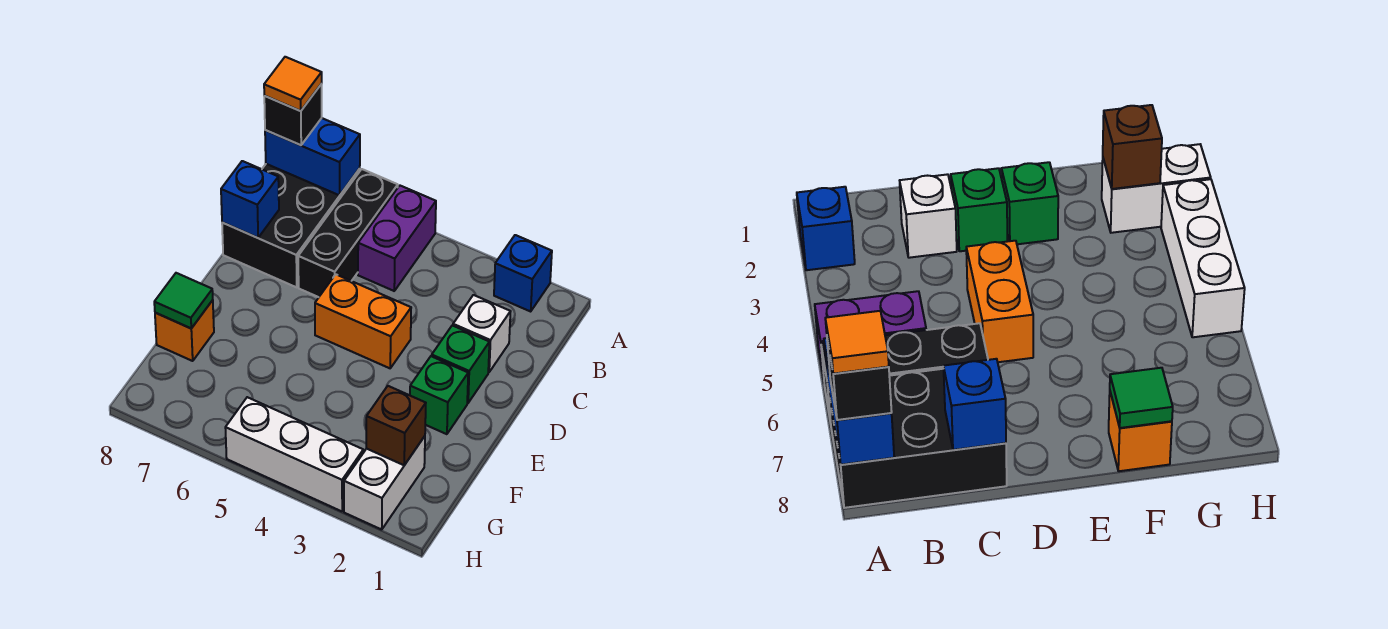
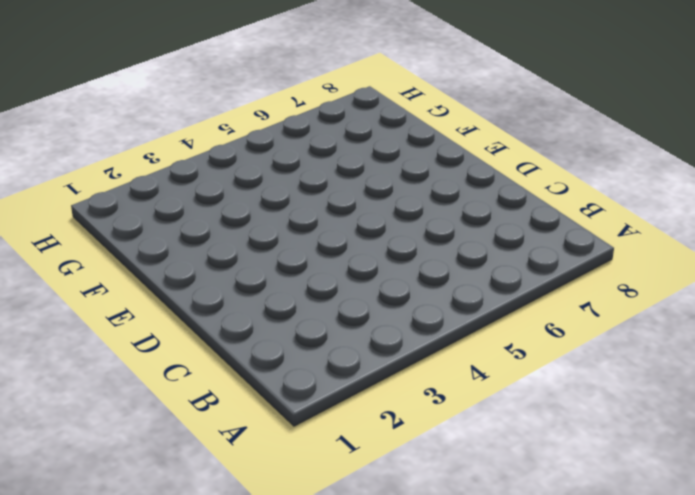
none -> blue 1x1 brick [494,235,552,311]
none -> purple 1x2 brick [358,186,436,291]
none -> black 1x3 brick [298,169,398,297]

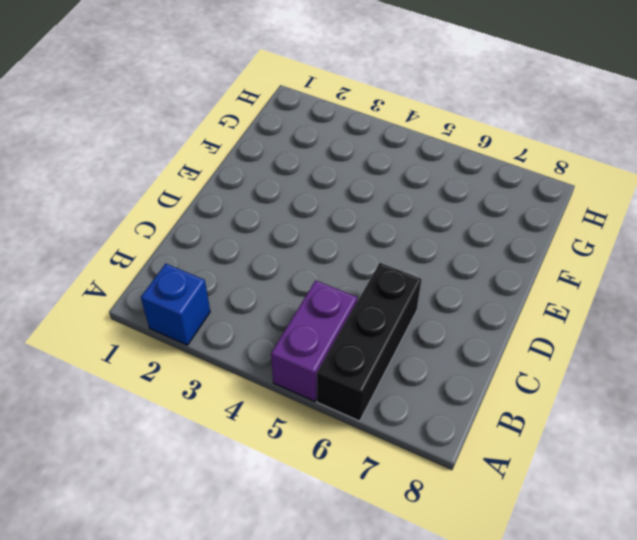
none -> black 2x3 brick [222,164,360,287]
none -> white 1x1 brick [453,295,511,372]
none -> green 1x1 brick [432,325,489,403]

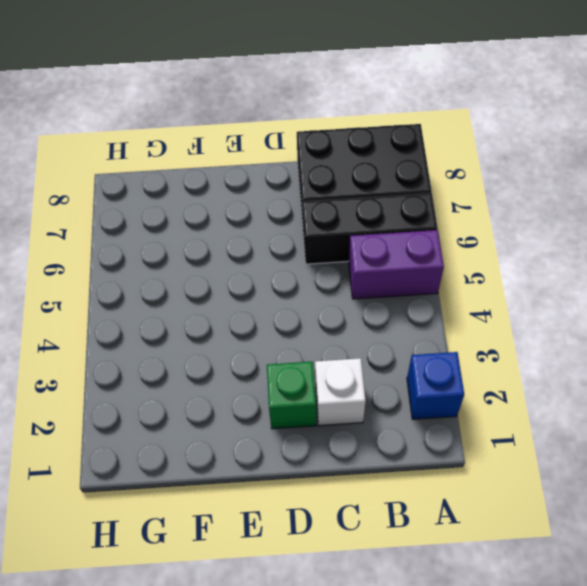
none -> orange 1x2 brick [315,274,411,368]
none -> green 1x1 brick [410,356,468,434]
none -> orange 1x1 brick [155,300,214,361]

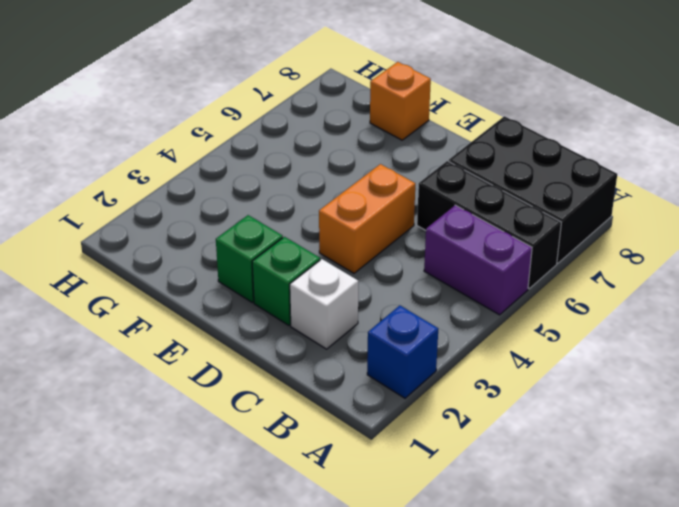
none -> white 1x2 brick [344,436,425,530]
none -> white 1x3 brick [225,397,363,511]
none -> blue 1x2 brick [265,118,360,195]

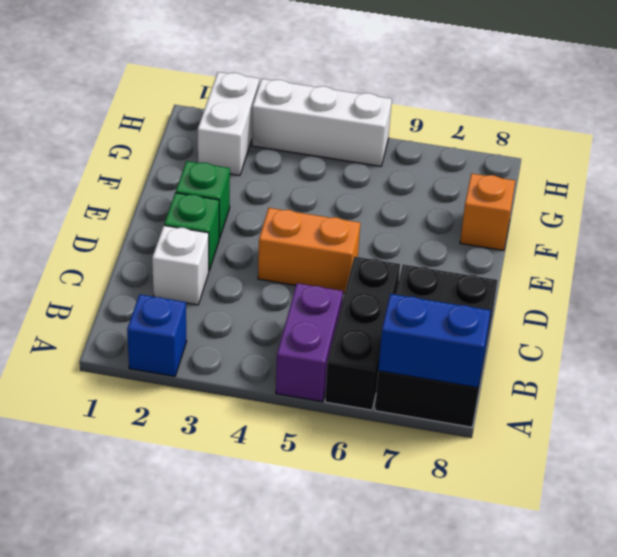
none -> blue 1x1 brick [221,161,279,238]
none -> green 1x1 tile [154,273,213,328]
none -> brown 1x1 brick [366,386,426,465]

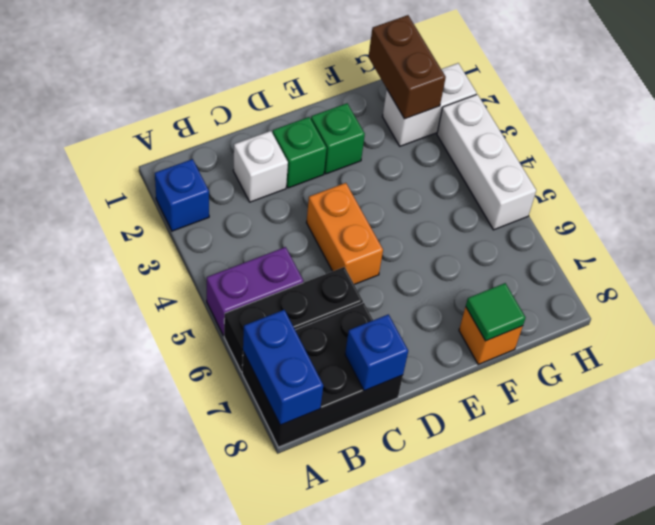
brown 1x2 brick [369,15,446,119] -> brown 1x1 brick [366,386,426,465]
none -> black 1x1 brick [264,84,322,145]
none -> orange 1x1 tile [264,57,322,111]

